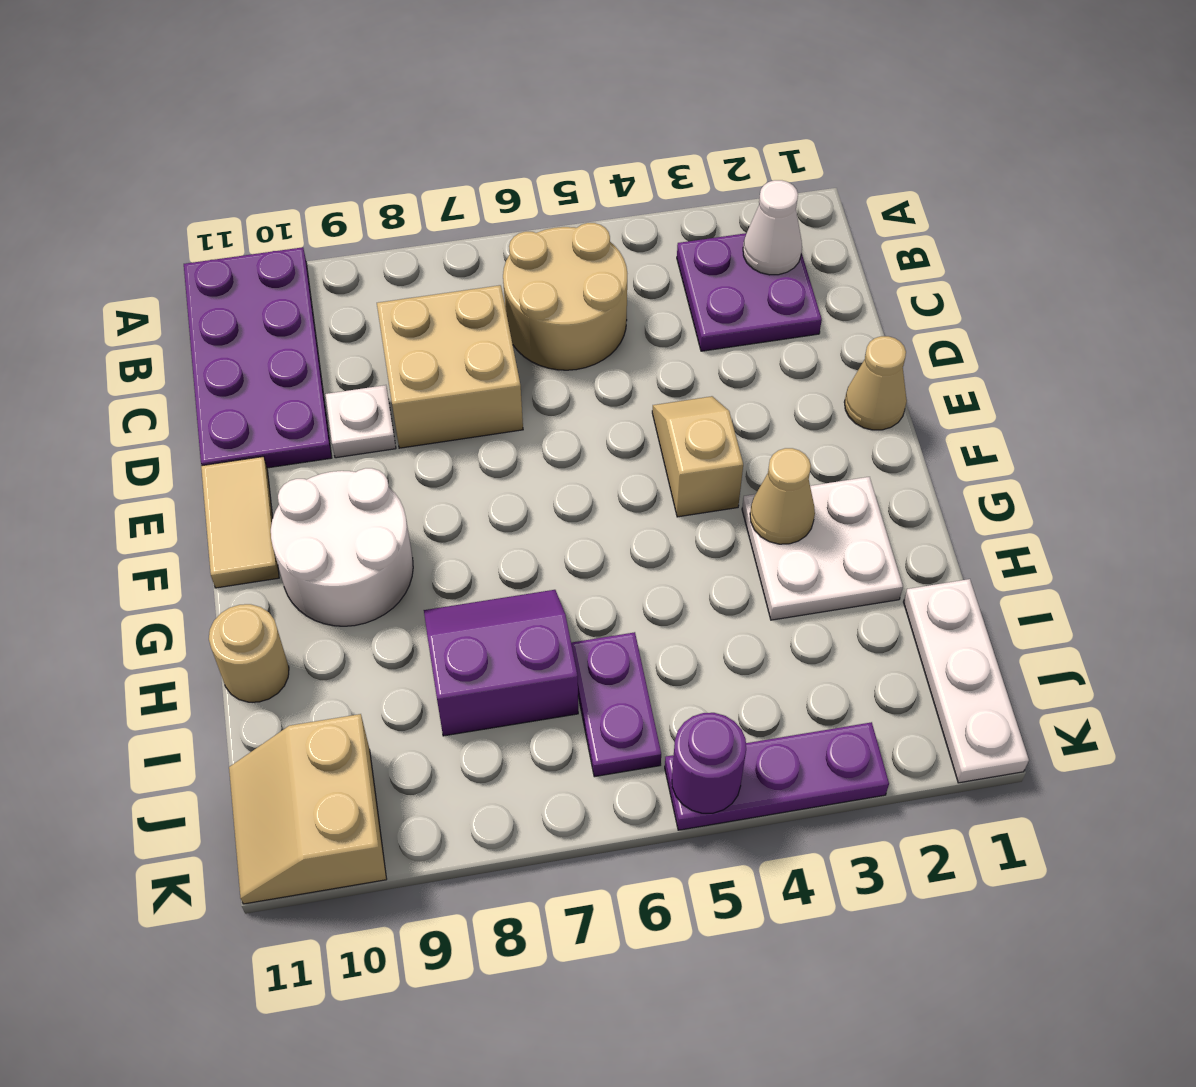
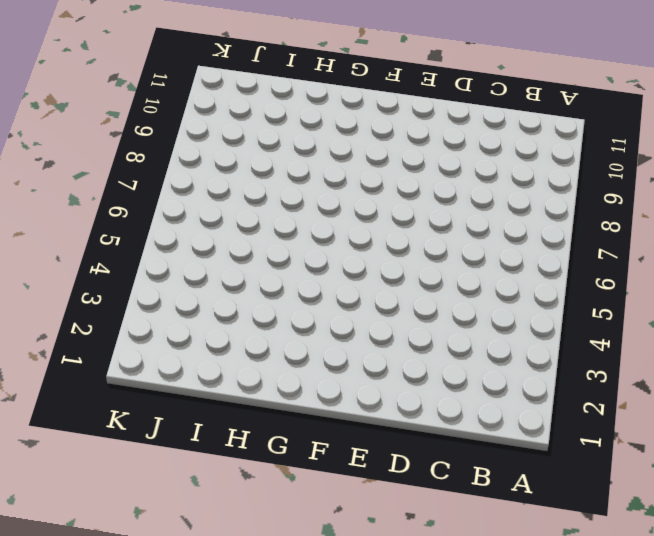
none -> purple 2x4 plate [184,247,332,468]
none -> purple 2x2 plate [677,233,822,351]
none -> tan 2x2 round brick [503,223,627,370]

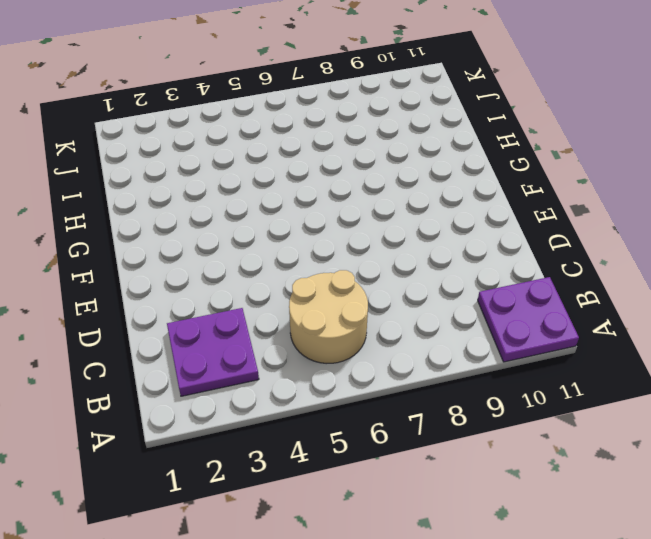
purple 2x2 plate [478,277,579,362] -> purple 2x4 plate [184,247,332,468]
none -> tan 2x2 brick [377,285,523,448]
none -> white 1x1 plate [326,385,396,458]
none -> tan 1x1 cone [844,336,907,430]

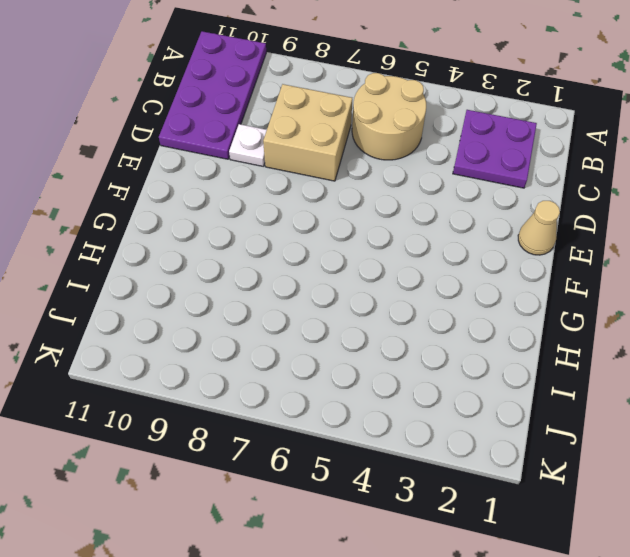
none -> tan 1x2 slope [652,396,743,517]
none -> tan 1x2 tile [201,457,279,588]
none -> white 2x2 round brick [271,468,413,626]

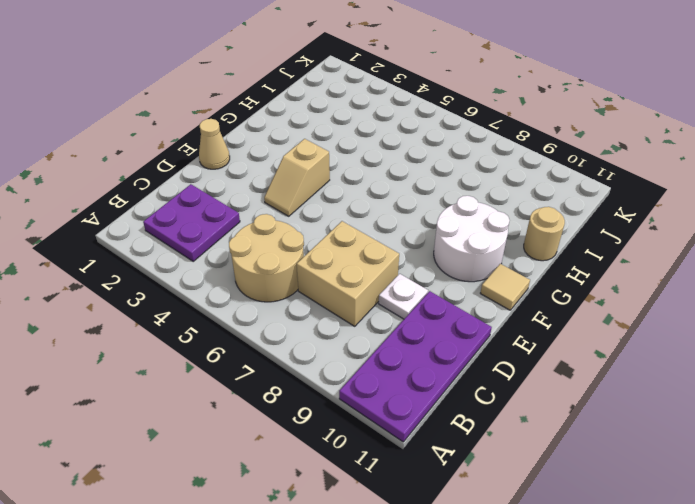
tan 1x1 tile [480,264,530,310] -> tan 1x2 tile [201,457,279,588]
none -> white 2x2 plate [742,477,903,620]
none -> purple 2x2 slope [424,590,578,736]
none -> white 1x3 plate [904,579,1029,783]

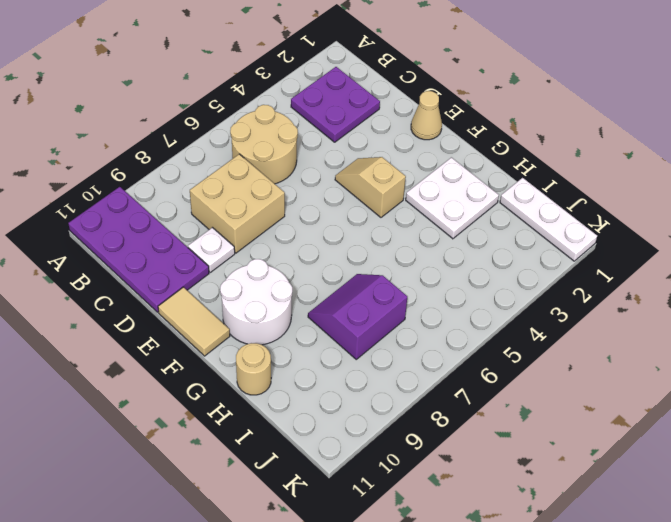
none -> purple 1x2 plate [571,632,661,777]
none -> tan 2x2 slope [229,714,387,904]
none -> purple 1x3 plate [665,722,889,830]

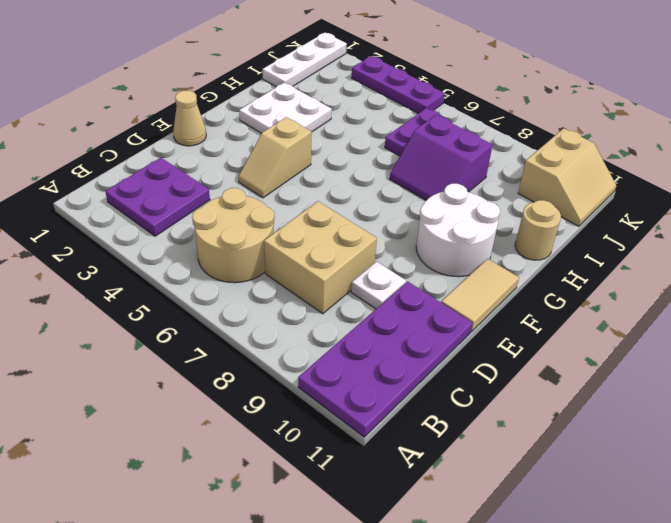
none -> white 1x1 cone [743,180,802,275]
none -> tan 1x1 cone [750,448,815,544]
none -> purple 1x1 round brick [672,713,746,813]

